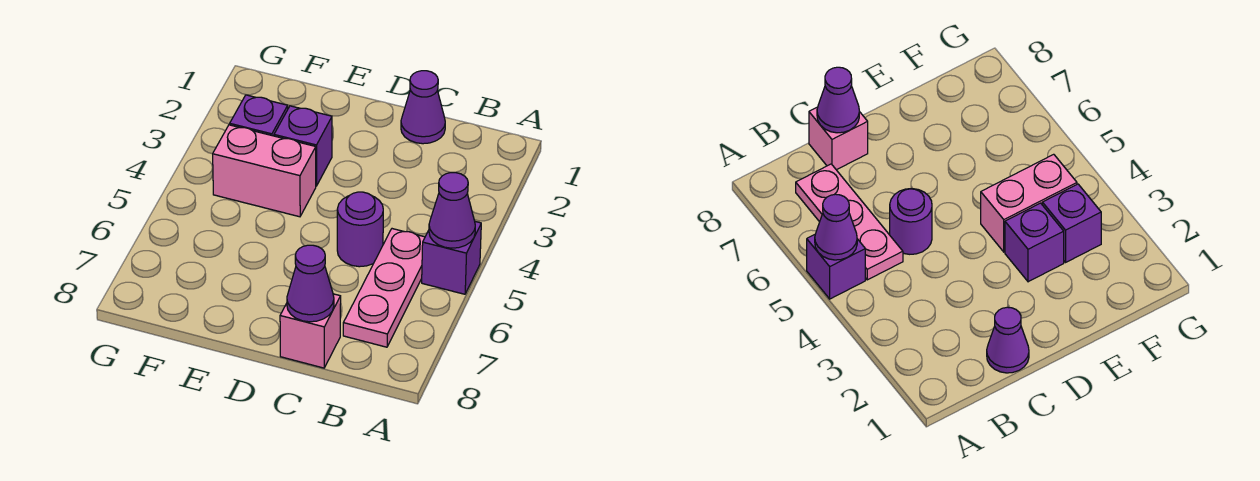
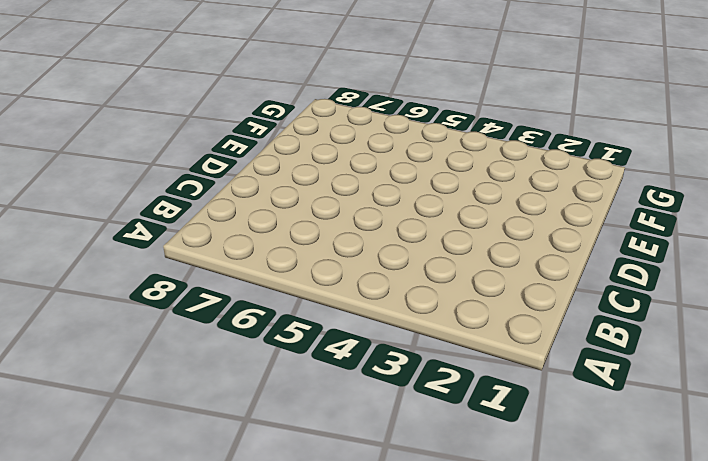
none -> purple 1x1 brick [422,222,481,294]
none -> pink 1x3 plate [343,229,425,347]

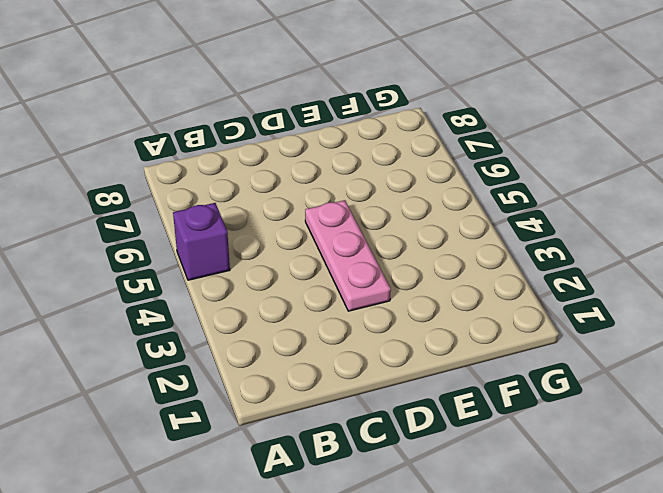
pink 1x3 plate [305,200,391,311] -> pink 1x3 plate moved to [343,229,425,347]
none -> purple 1x1 cone [401,71,445,144]
none -> purple 1x1 round brick [337,192,383,267]

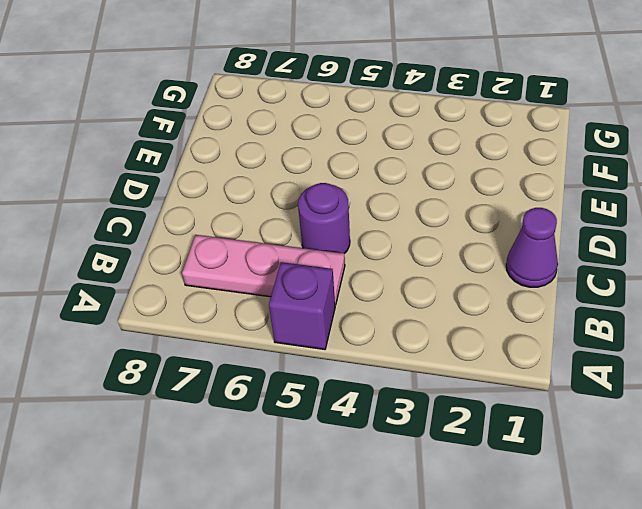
none -> pink 1x1 brick [280,294,341,368]
none -> purple 1x1 brick [274,106,332,186]

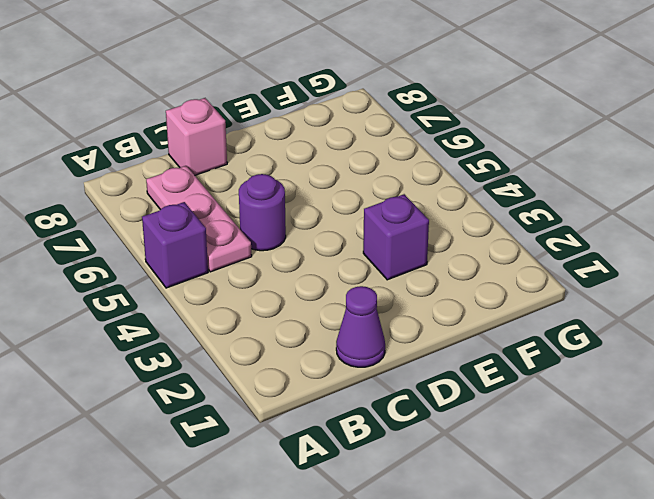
none -> pink 1x2 brick [213,125,316,217]
none -> purple 1x1 brick [230,95,288,136]

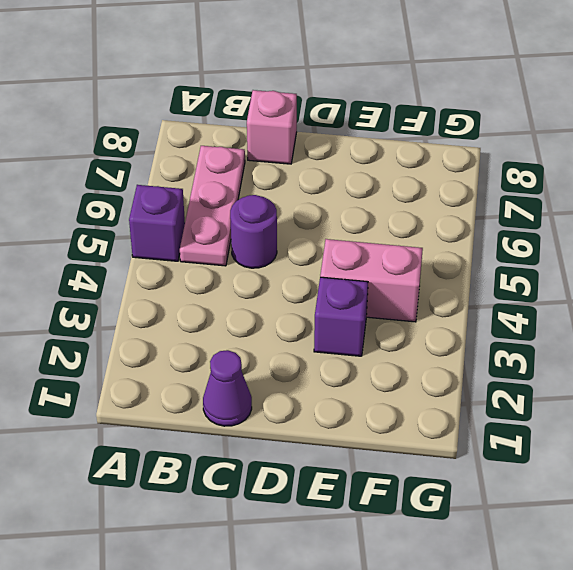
none -> purple 1x1 brick [230,95,288,136]
none -> purple 1x1 cone [429,173,475,248]

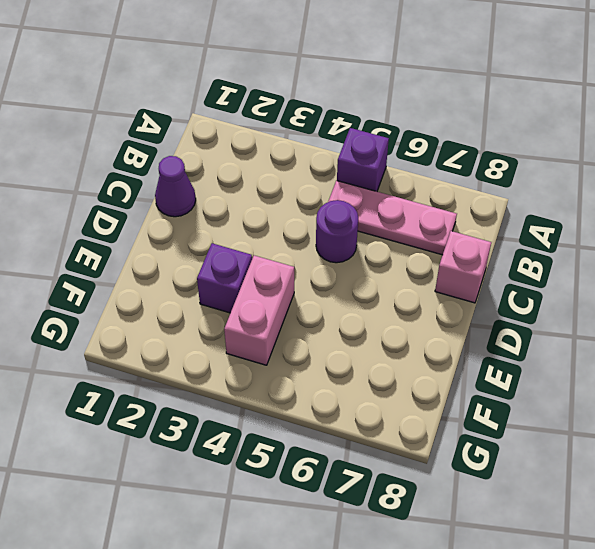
none -> purple 1x1 brick [230,95,288,136]
none -> purple 1x1 cone [429,173,475,248]

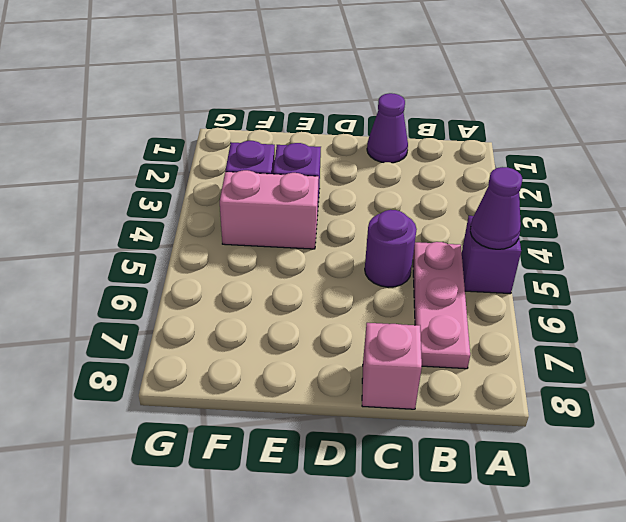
none -> purple 1x1 cone [287,245,334,322]

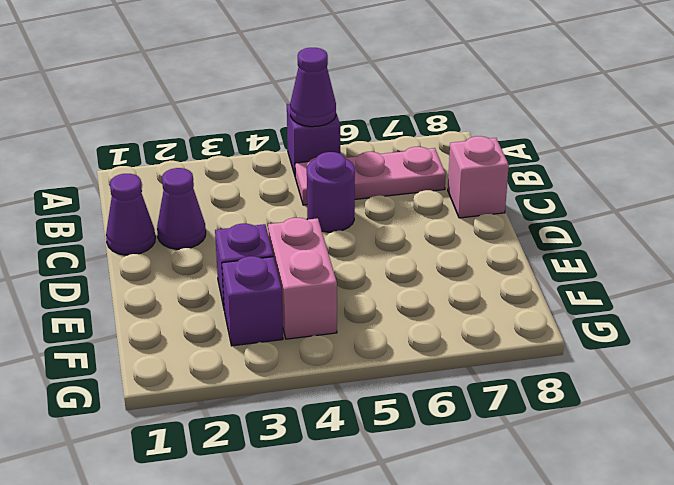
purple 1x1 cone [157,168,206,249] -> purple 1x1 cone moved to [287,245,334,322]

